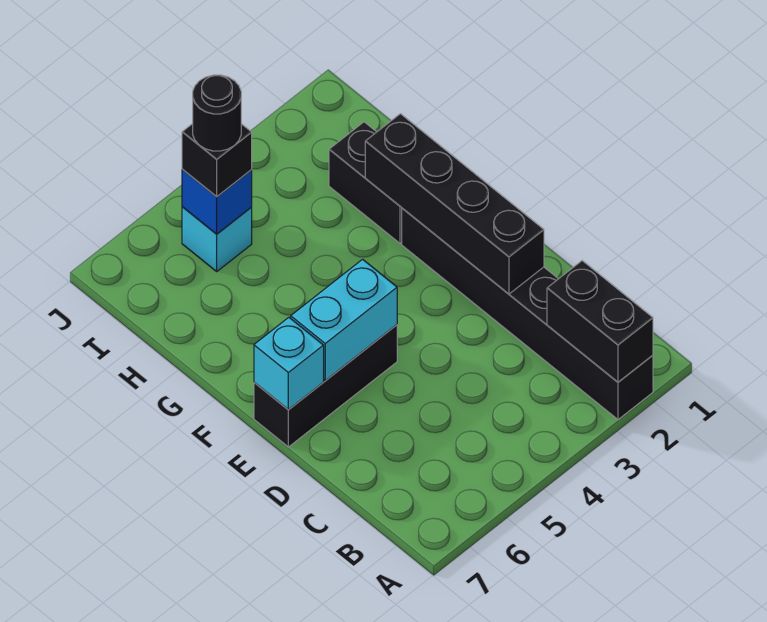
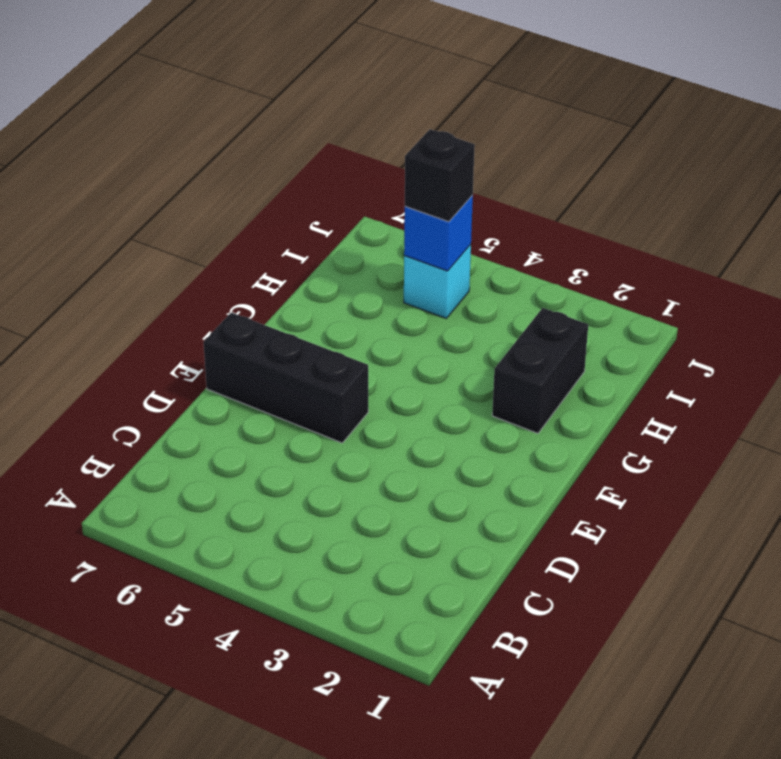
none -> black 1x6 brick [402,208,653,420]
none -> black 1x2 brick [547,261,653,382]

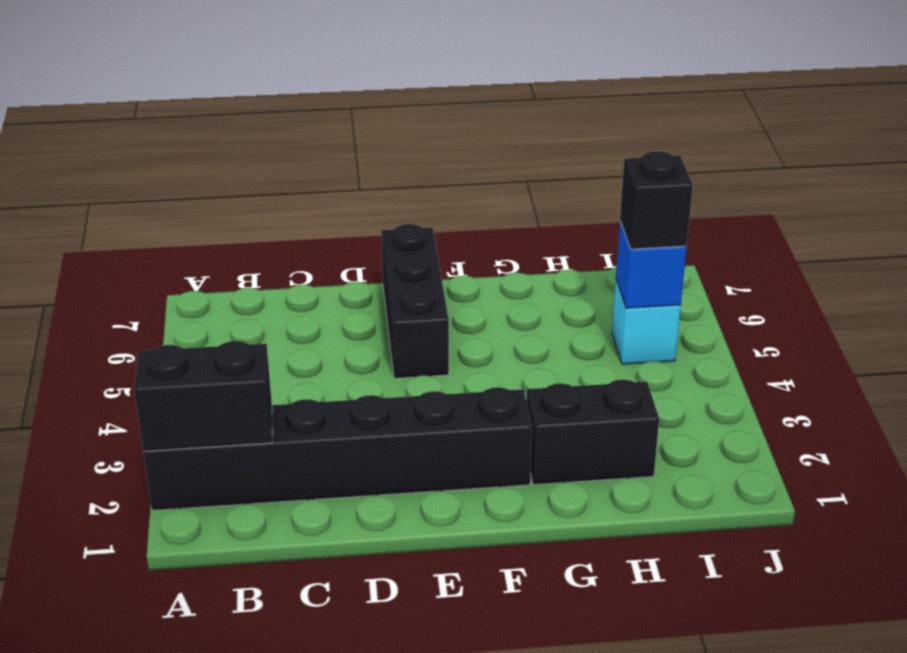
none -> black 1x4 brick [365,114,544,294]
none -> cyan 1x2 brick [291,259,397,381]

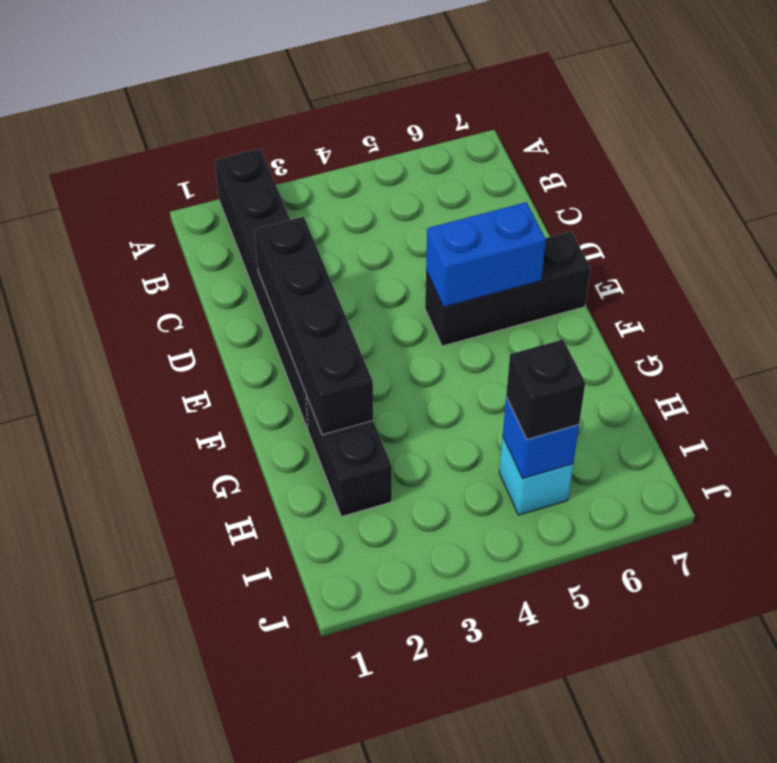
blue 1x2 brick [426,202,546,307] -> cyan 1x2 brick [291,259,397,381]
none -> black 1x2 brick [547,261,653,382]
none -> cyan 1x1 brick [254,317,324,409]

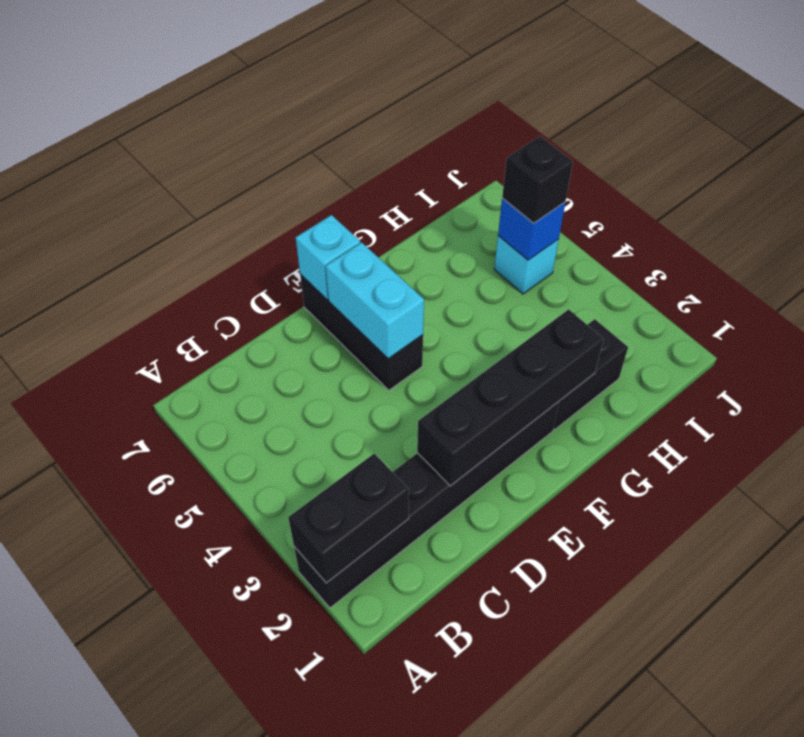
none -> black 1x1 round brick [193,75,241,151]

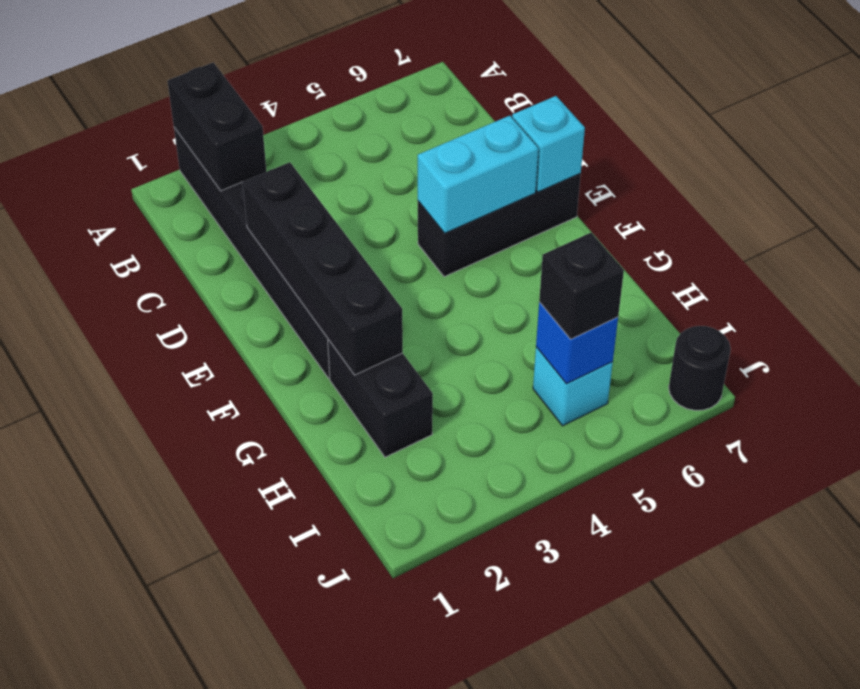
black 1x1 round brick [669,326,731,410] -> black 1x1 round brick moved to [193,75,241,151]

